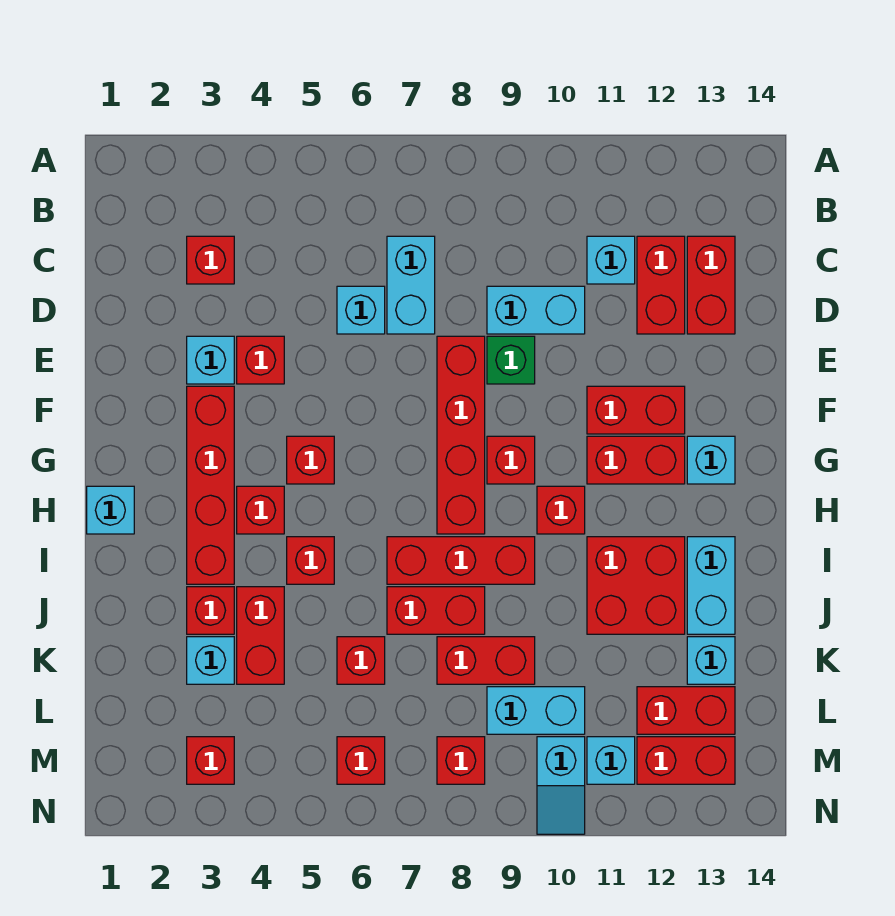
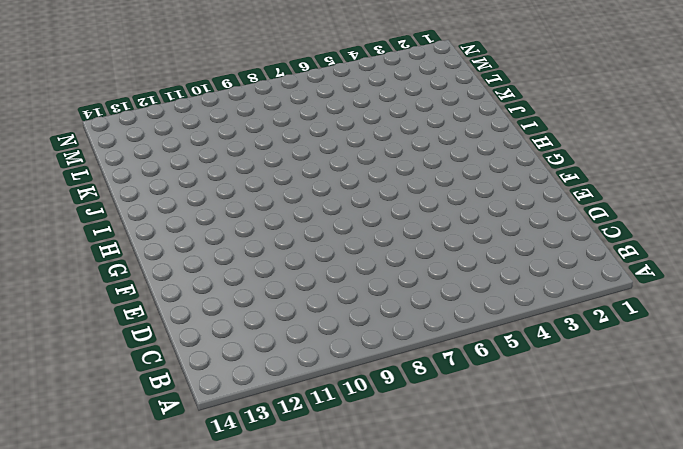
none -> red 1x1 brick [187,236,234,284]
none -> cyan 1x2 brick [387,236,435,334]
none -> cyan 1x1 brick [587,236,635,284]
none -> red 1x2 brick [637,236,685,334]

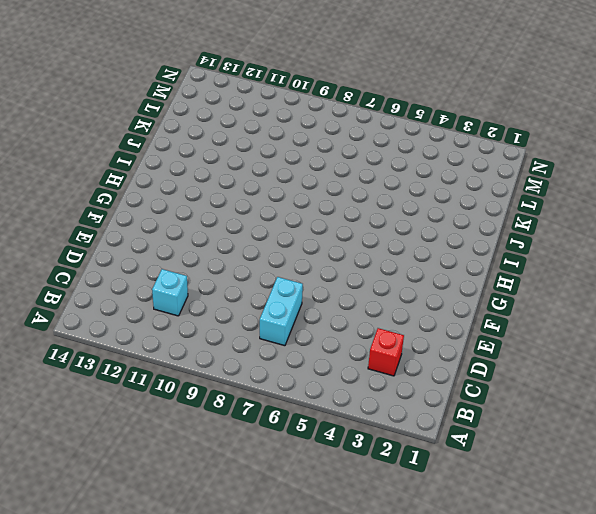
none -> red 1x2 brick [637,236,685,334]
none -> red 1x2 brick [687,236,735,334]
none -> cyan 1x1 brick [337,286,385,334]
none -> cyan 1x2 brick [487,286,585,334]

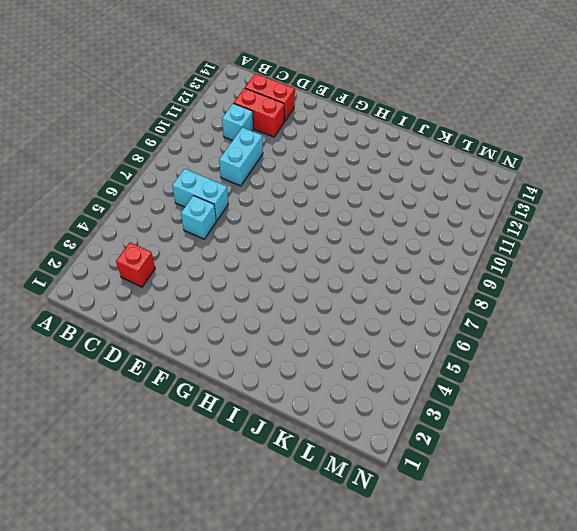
none -> cyan 1x1 brick [187,336,234,384]
none -> red 1x1 brick [237,336,284,384]
none -> red 1x4 brick [437,336,485,534]
none -> green 1x1 brick [487,336,535,384]

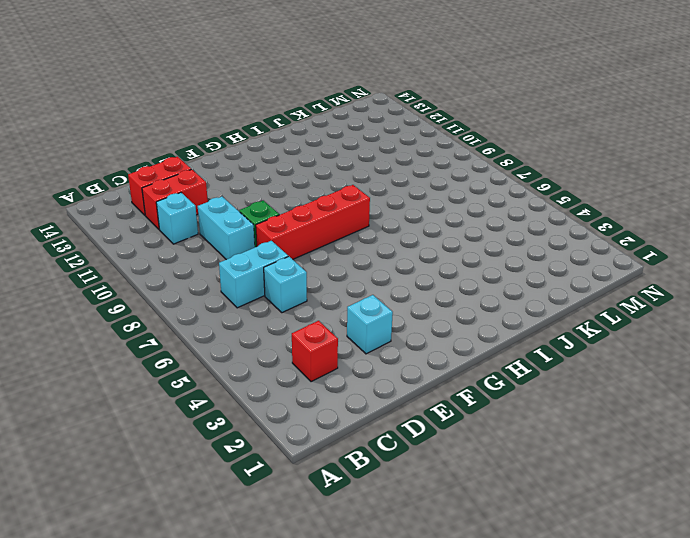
none -> red 1x1 brick [237,336,284,384]
none -> red 1x4 brick [187,386,234,584]
none -> red 1x2 brick [587,386,685,434]
none -> red 1x1 brick [287,436,334,484]

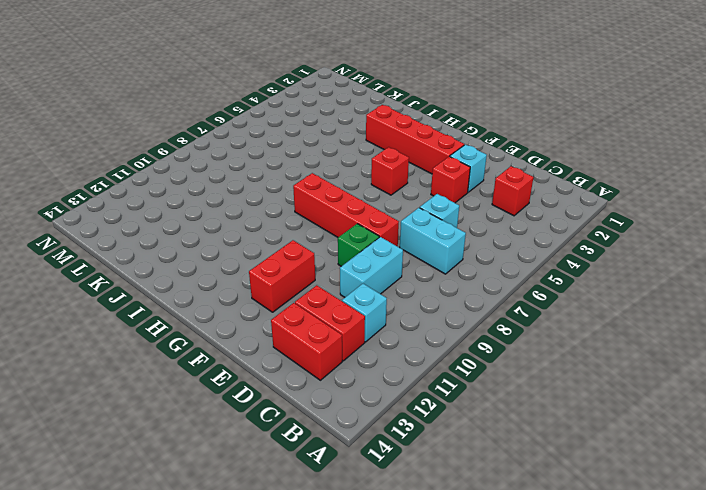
none -> red 1x1 brick [487,436,535,484]
none -> red 1x2 brick [587,436,685,484]
none -> cyan 1x1 brick [687,436,735,484]
none -> cyan 1x1 brick [87,486,134,534]

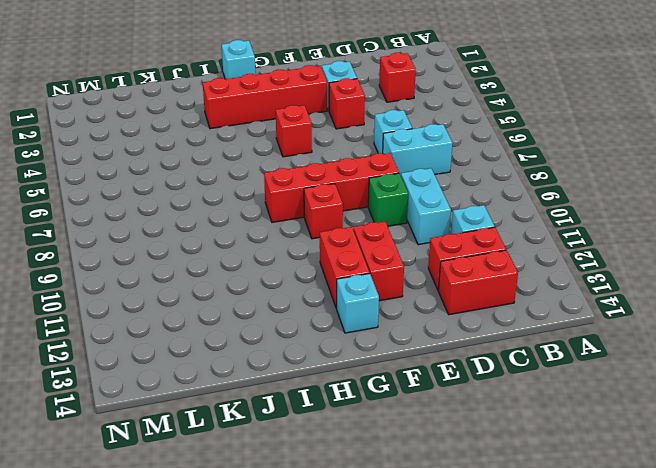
none -> red 1x1 brick [237,486,284,534]
none -> red 1x1 brick [537,486,585,534]
none -> red 1x1 brick [287,537,334,584]
none -> red 1x3 brick [387,537,535,584]

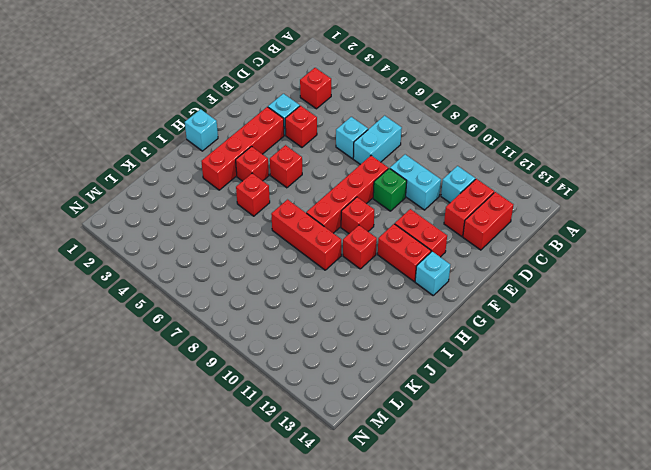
none -> red 2x2 brick [587,537,685,634]
none -> cyan 1x2 brick [687,537,735,634]
none -> red 1x1 brick [187,587,234,634]
none -> red 1x2 brick [237,587,284,684]

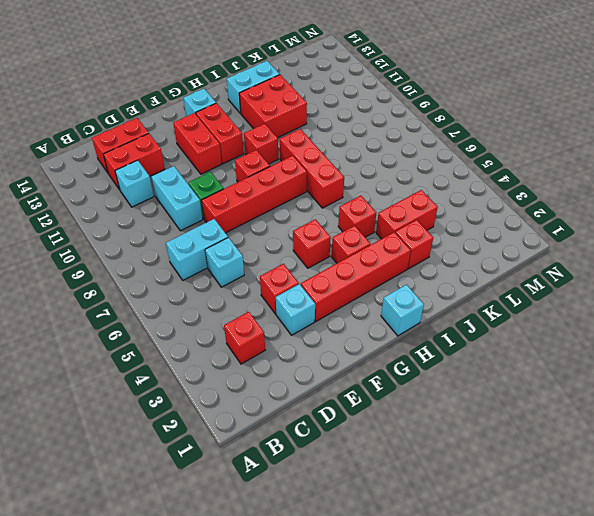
none -> red 1x2 brick [387,587,485,634]
none -> cyan 1x1 brick [187,637,234,684]
none -> red 1x1 brick [337,637,385,684]
none -> red 1x2 brick [437,637,535,684]

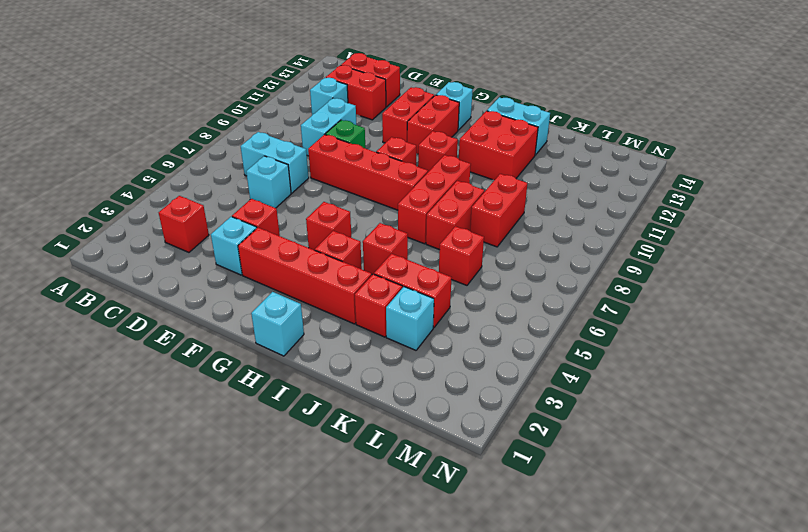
none -> cyan 1x1 brick [687,637,735,684]
none -> cyan 1x2 brick [487,687,585,734]
none -> red 1x2 brick [637,687,735,734]
none -> red 1x1 brick [187,737,234,784]

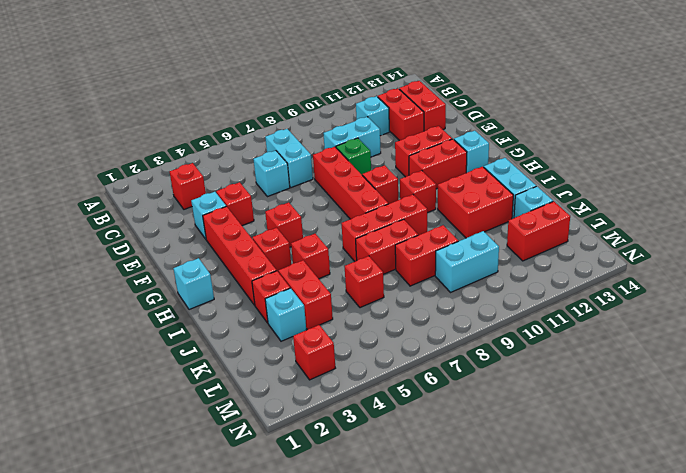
none -> red 1x1 brick [337,737,385,784]
none -> red 1x1 brick [437,737,485,784]
none -> cyan 1x2 slope [537,737,585,834]
none -> cyan 1x1 brick [587,737,635,784]

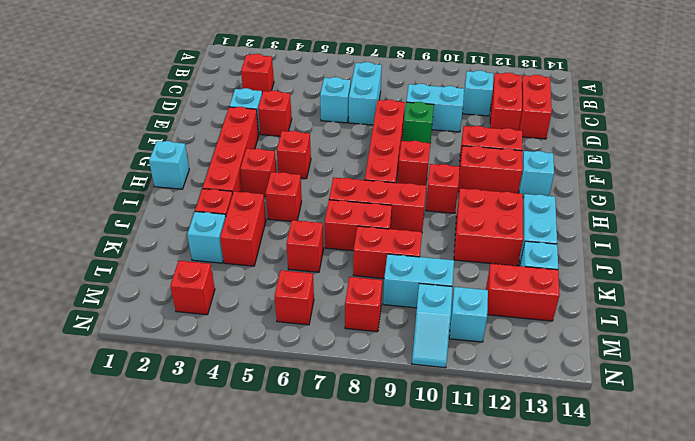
none -> red 1x2 brick [637,737,735,784]

